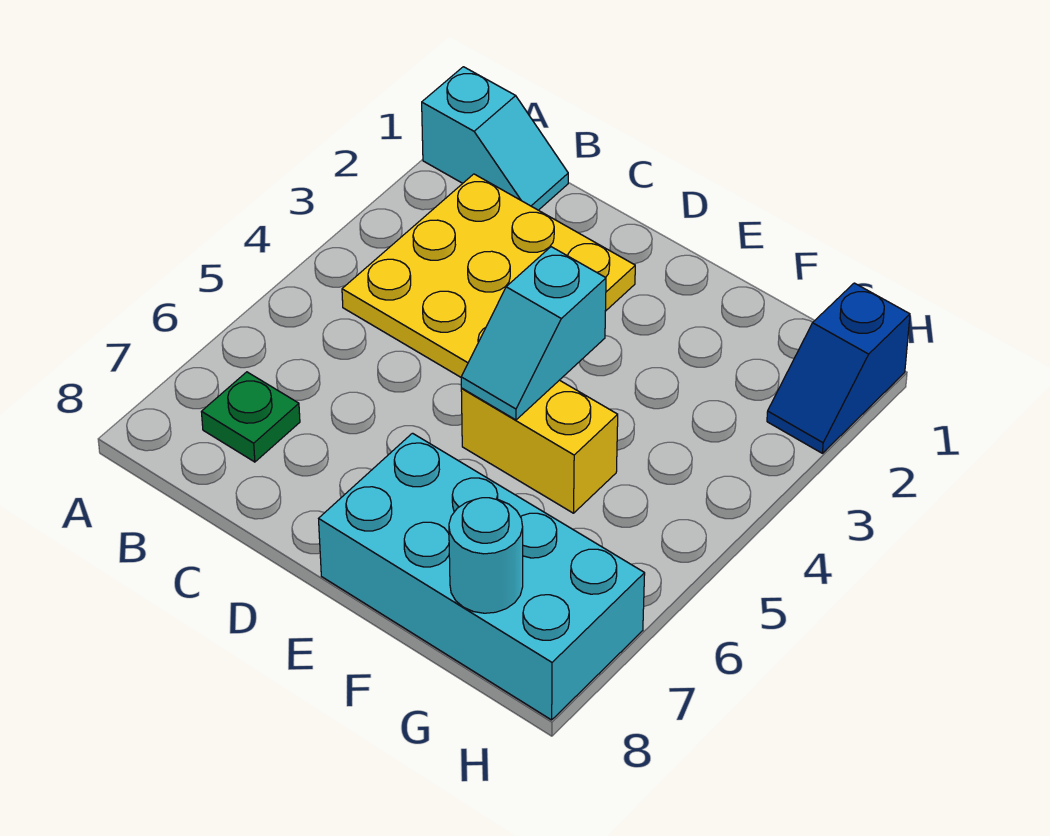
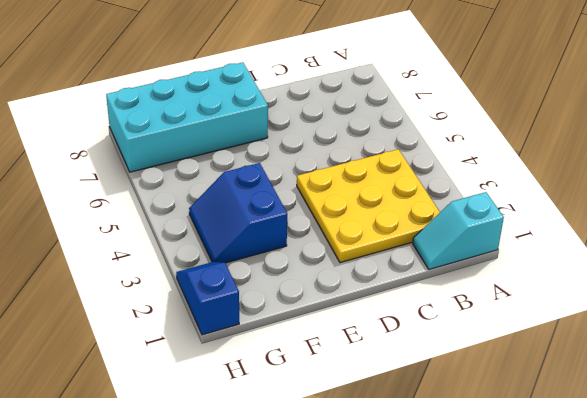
blue 2x2 slope [189,163,287,263] -> none
none -> green 1x1 plate [202,372,300,462]
none -> yellow 1x2 brick [461,380,618,513]

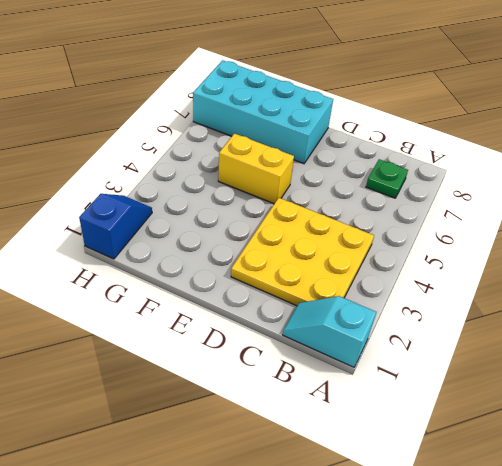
none -> cyan 1x2 slope [461,247,606,420]
none -> cyan 1x1 round brick [449,498,523,613]

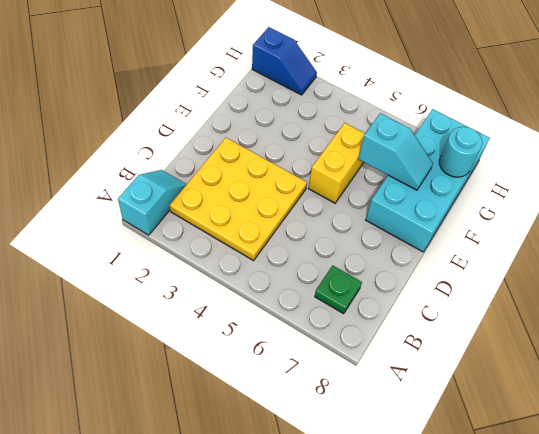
cyan 1x2 slope [358,113,433,190] -> cyan 1x2 slope moved to [461,247,606,420]

